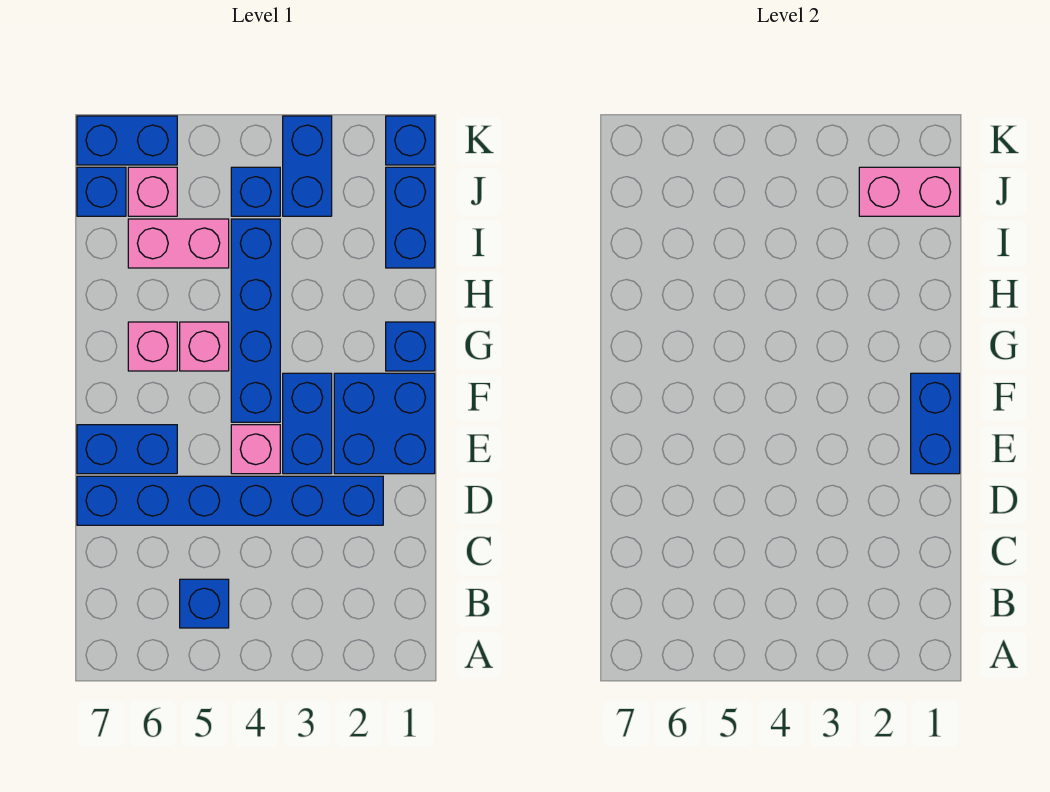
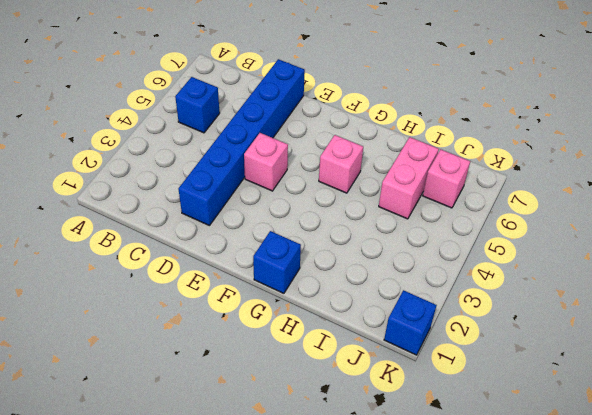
none -> blue 2x2 brick [334,373,435,474]
none -> blue 1x2 brick [283,373,332,474]
none -> blue 1x2 brick [77,425,177,474]

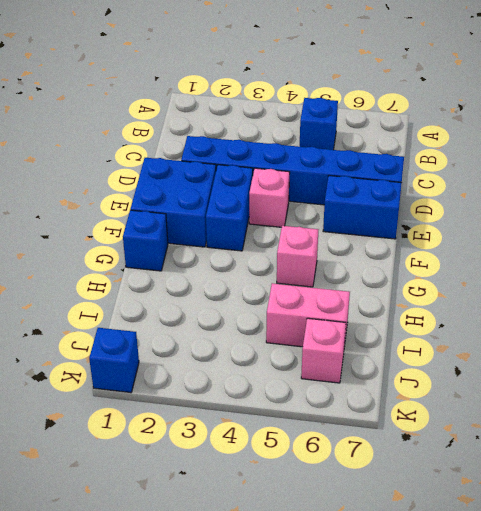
none -> blue 1x4 brick [231,219,280,422]
none -> pink 1x1 brick [128,322,177,371]
none -> blue 1x2 brick [386,167,435,268]

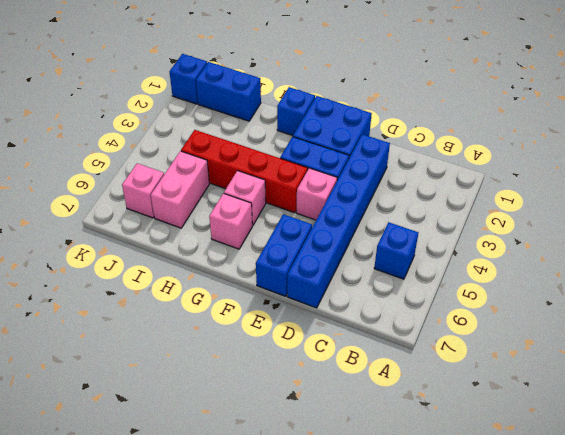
red 1x4 brick [181,130,308,213] -> blue 1x4 brick [231,219,280,422]
none -> blue 1x2 brick [283,116,332,216]
none -> blue 1x1 brick [231,167,280,216]
none -> blue 1x1 brick [77,167,126,216]

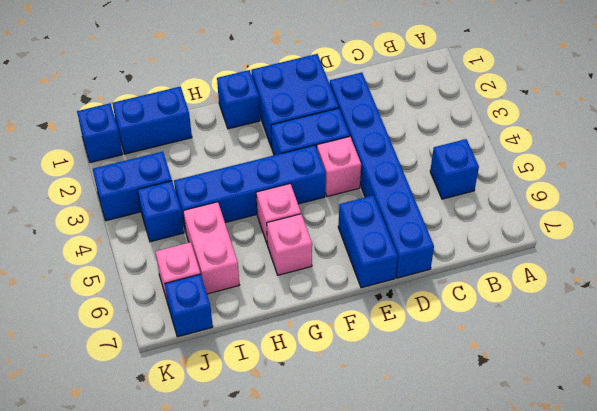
none -> blue 1x2 brick [77,116,177,165]
none -> blue 1x2 brick [911,373,960,474]
none -> pink 1x2 brick [859,167,960,216]

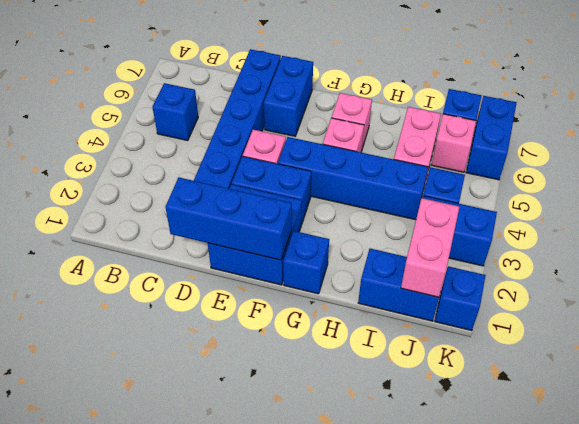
blue 1x3 brick [165,178,292,260] -> blue 1x2 brick [911,373,960,474]

